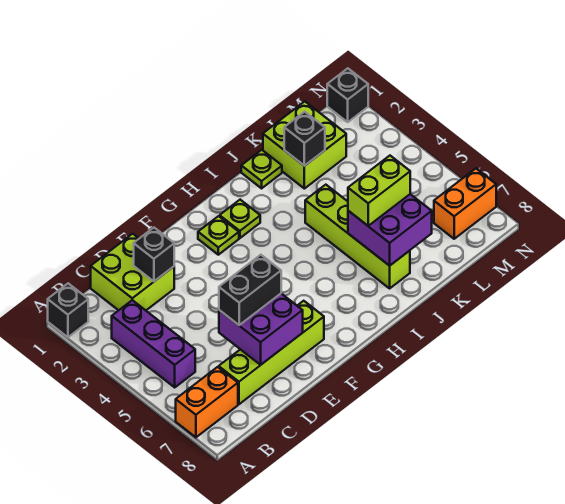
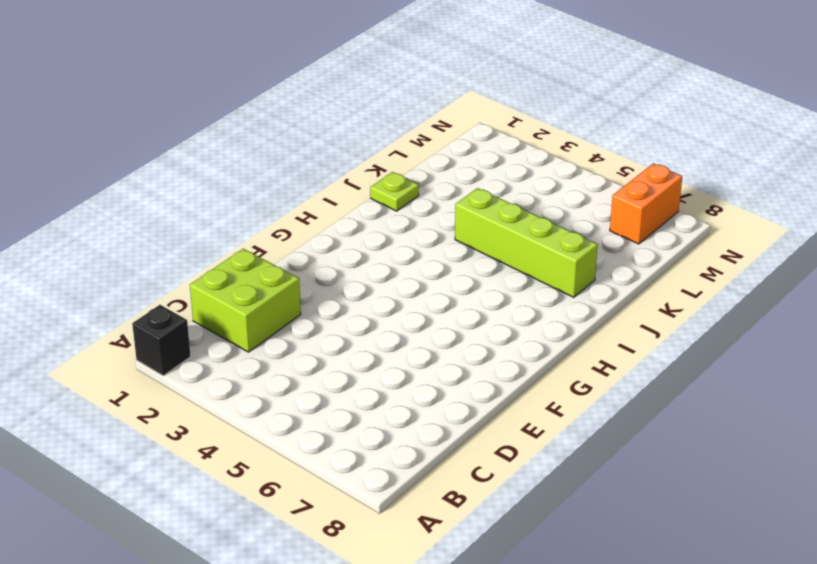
none -> orange 1x2 brick [176,367,238,437]
none -> purple 1x3 brick [112,300,195,387]
none -> lime 1x4 brick [219,301,324,404]

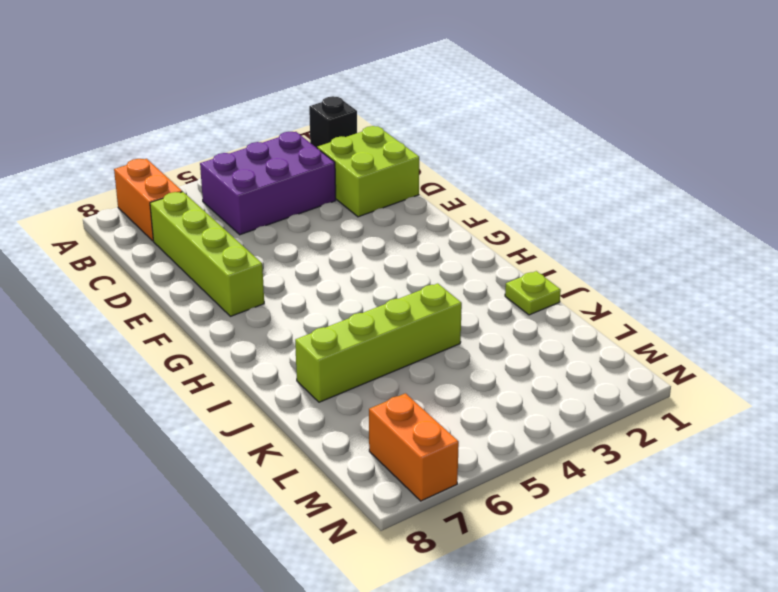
purple 2x3 brick [200,132,336,235] -> purple 1x3 brick [112,300,195,387]
none -> lime 1x1 plate [198,216,239,255]
none -> lime 1x1 plate [220,200,260,238]
none -> lime 2x2 brick [263,101,346,189]

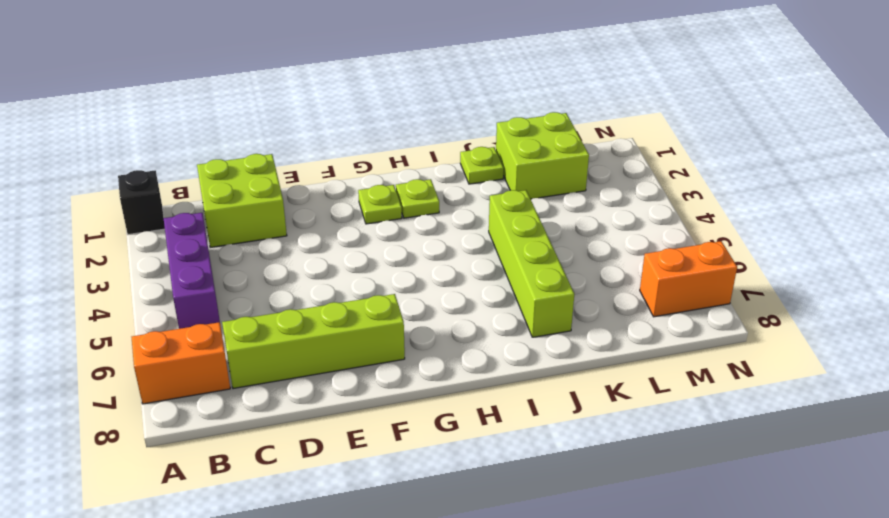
none -> black 1x1 brick [327,68,368,122]
none -> black 1x1 brick [134,228,174,281]
none -> purple 2x2 brick [219,294,303,365]

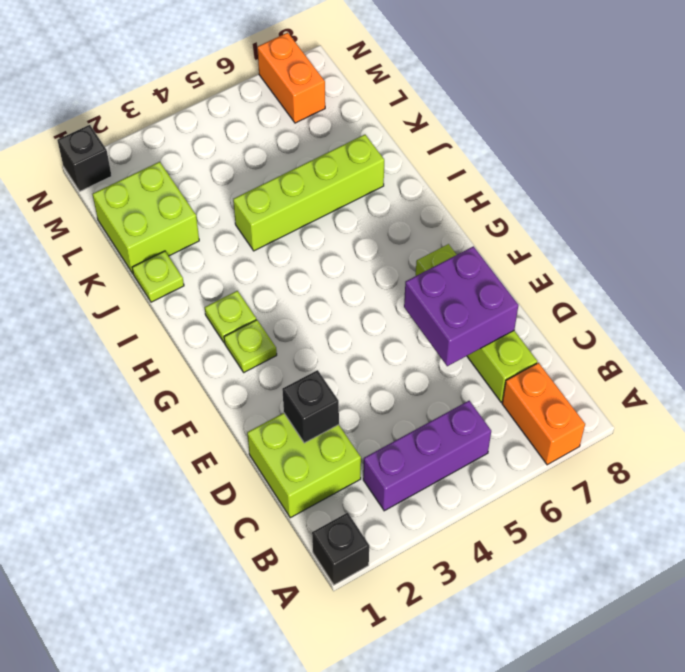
none -> purple 2x2 brick [348,194,432,266]
none -> black 1x1 brick [284,112,325,166]
none -> black 1x2 brick [219,255,281,325]

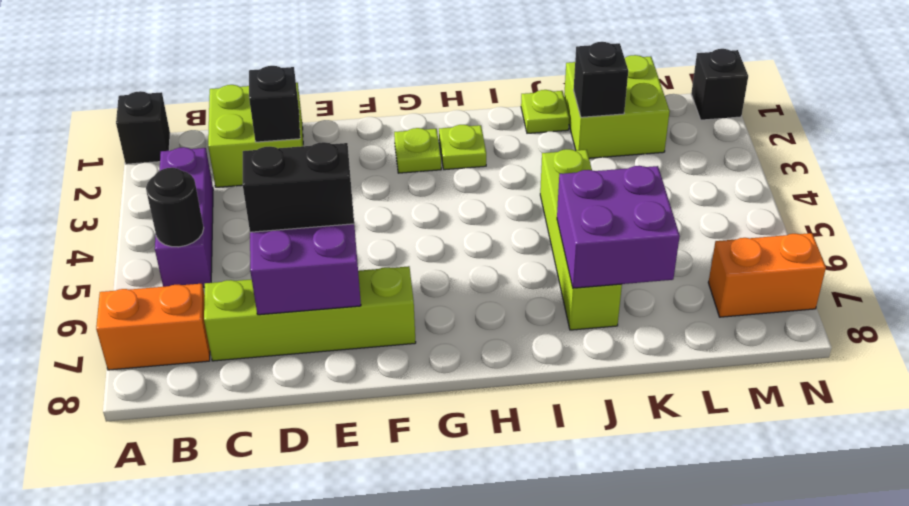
black 1x1 round brick [146,168,204,247] -> none
none -> lime 1x2 brick [348,156,410,226]

